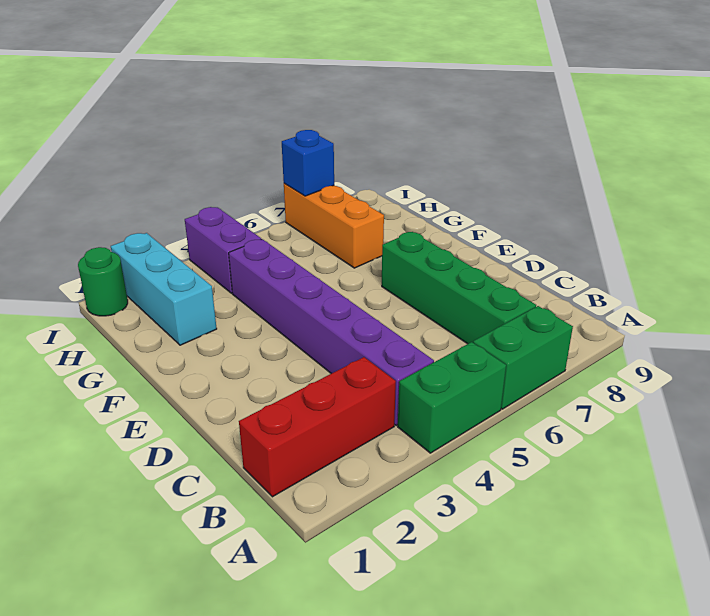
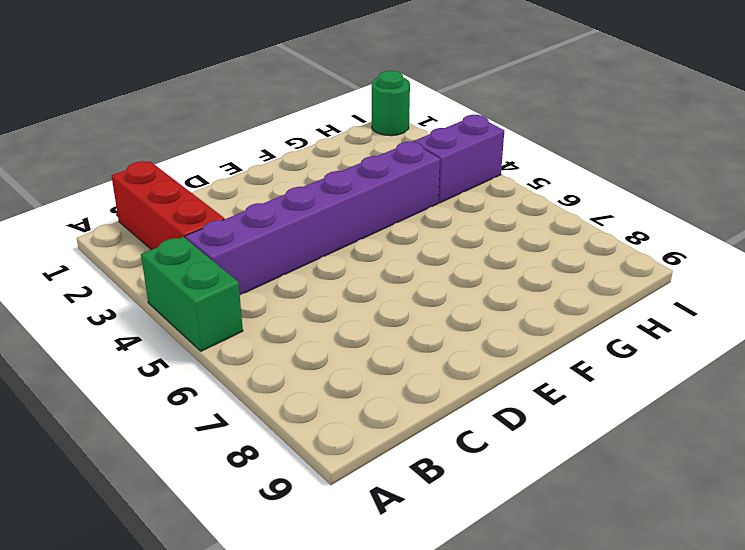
none -> green 1x2 brick [473,306,573,409]
none -> green 1x4 brick [382,232,536,344]

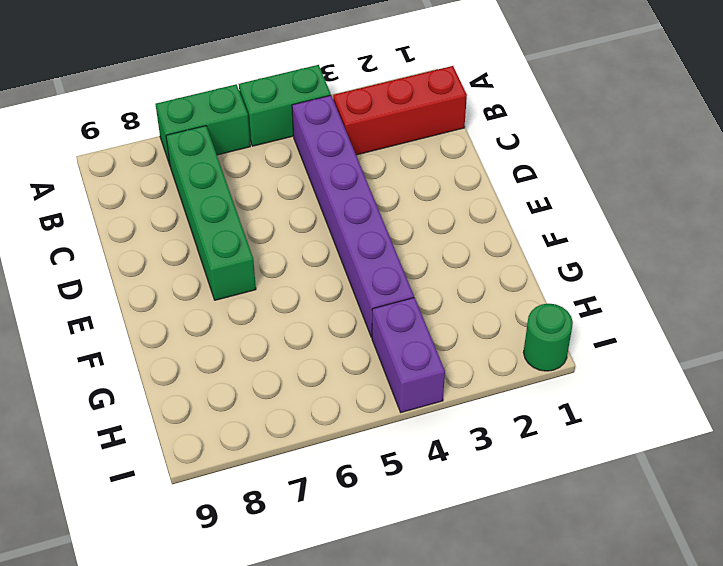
none -> cyan 1x3 brick [111,233,217,345]
none -> orange 1x3 brick [284,184,384,268]

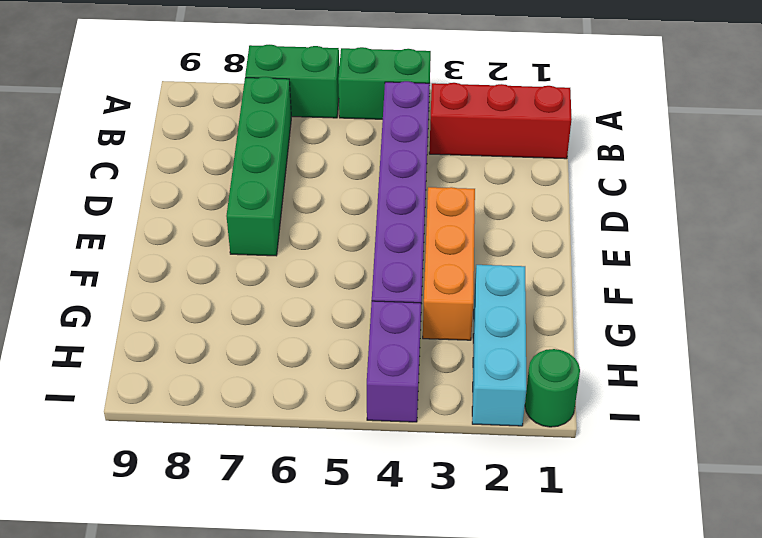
orange 1x3 brick [423,187,475,340] -> orange 1x3 brick moved to [284,184,384,268]
none -> blue 1x1 brick [282,130,334,196]

